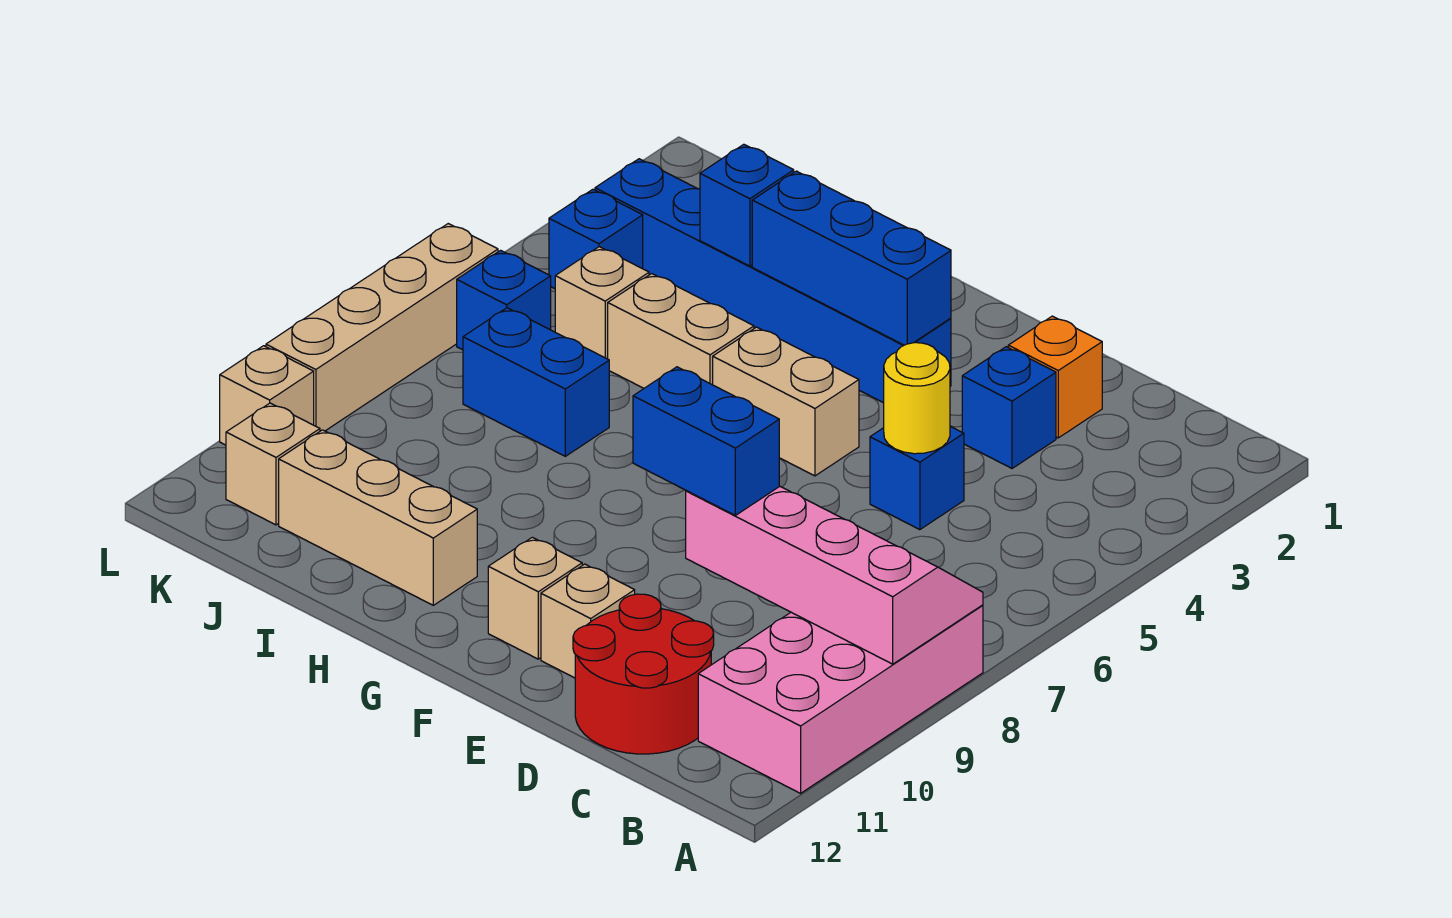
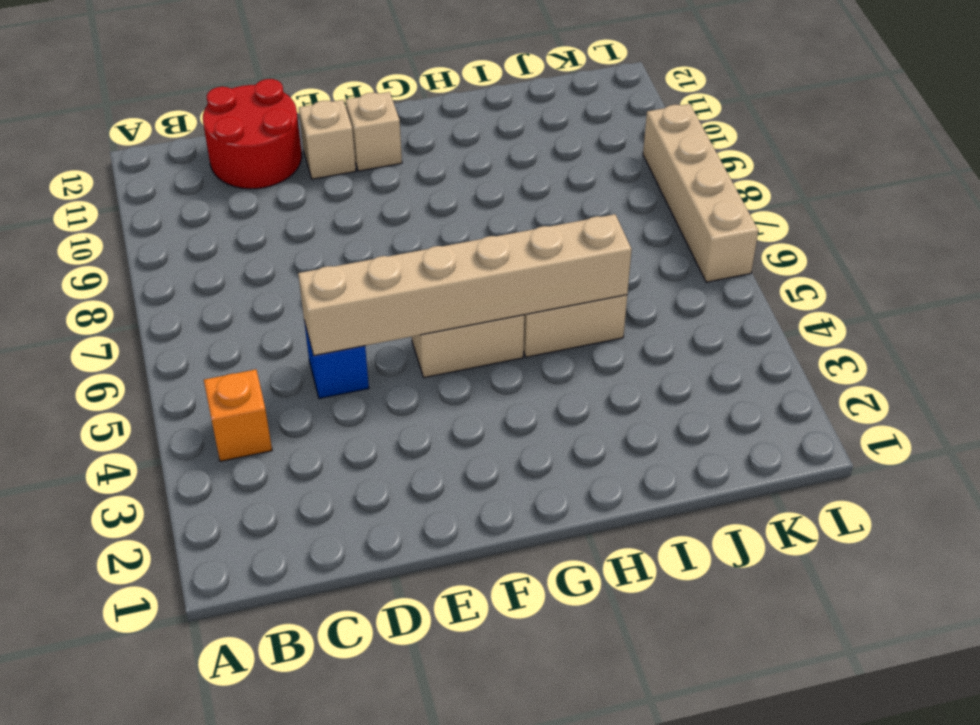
orange 1x1 brick [204,369,272,461] -> orange 1x1 brick moved to [1008,316,1102,438]
tan 1x6 brick [298,214,632,356] -> yellow 1x1 round brick [884,343,950,454]
none -> pink 2x4 brick [698,605,983,793]
none -> blue 1x1 brick [962,347,1056,468]
none -> blue 1x6 brick [595,159,951,403]

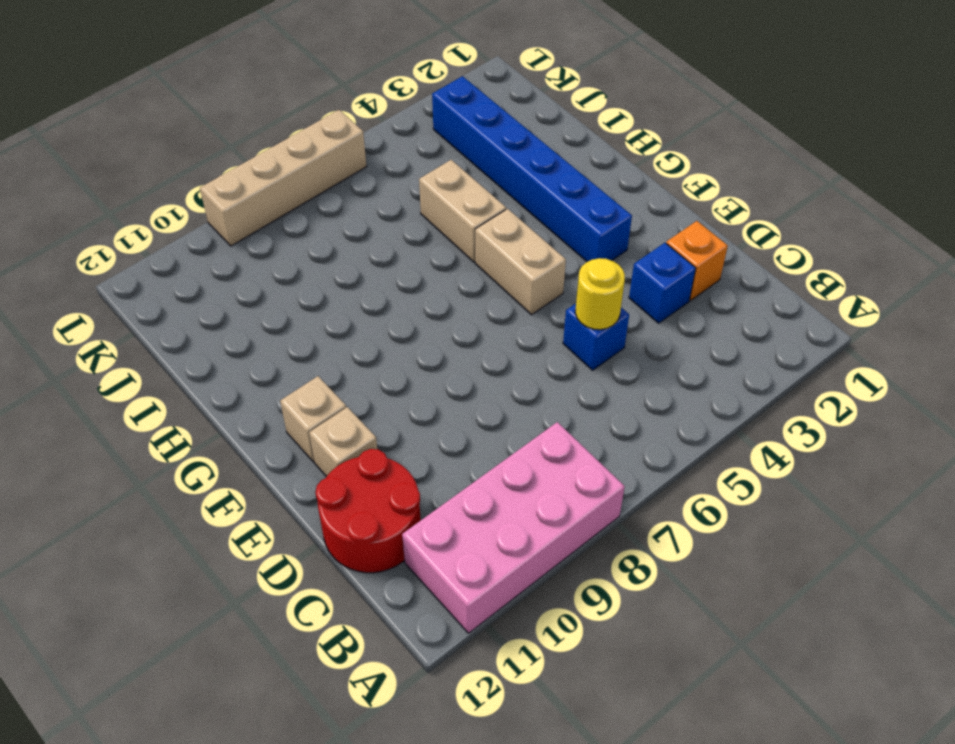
none -> tan 1x3 brick [279,430,477,605]
none -> blue 1x2 brick [463,308,609,456]
none -> tan 1x1 brick [555,247,649,359]

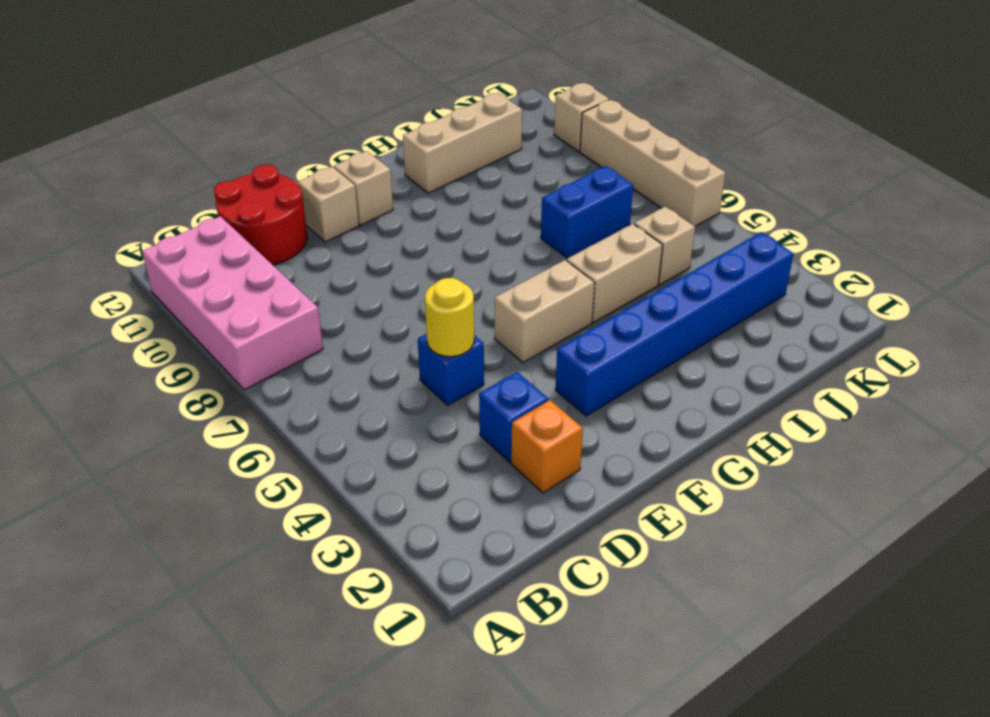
none -> blue 1x1 brick [549,189,643,289]
none -> blue 1x1 brick [457,250,551,350]
none -> tan 1x1 brick [226,403,320,525]

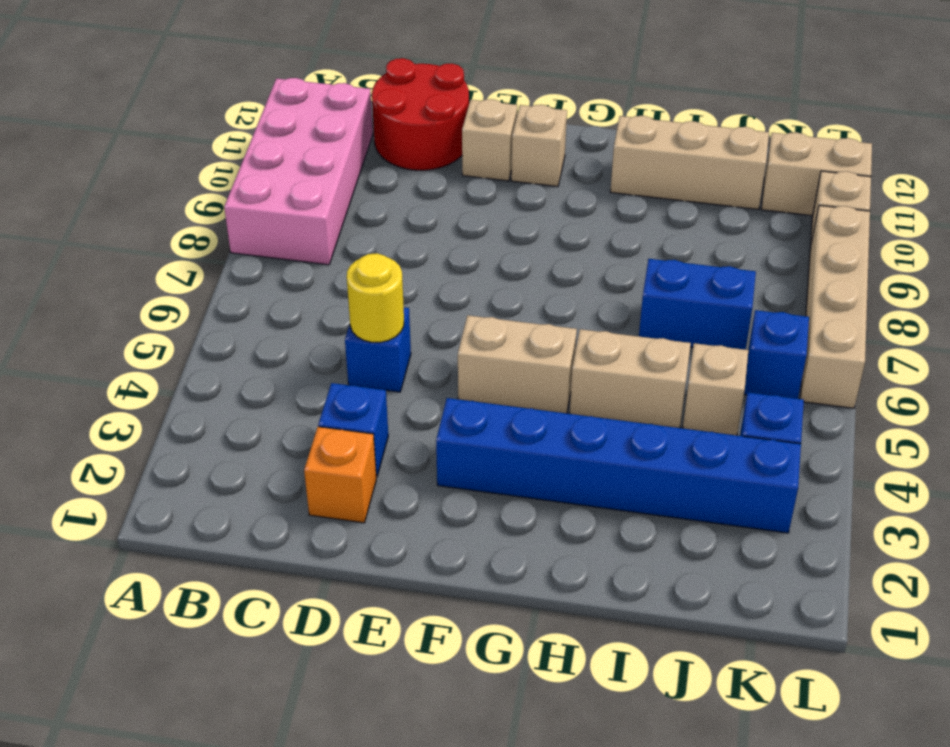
tan 1x2 brick [761,132,872,216] -> tan 1x1 brick [226,403,320,525]
none -> pink 2x4 slope [686,486,983,664]
none -> blue 1x3 brick [752,171,951,345]
none -> blue 1x1 brick [700,144,794,266]

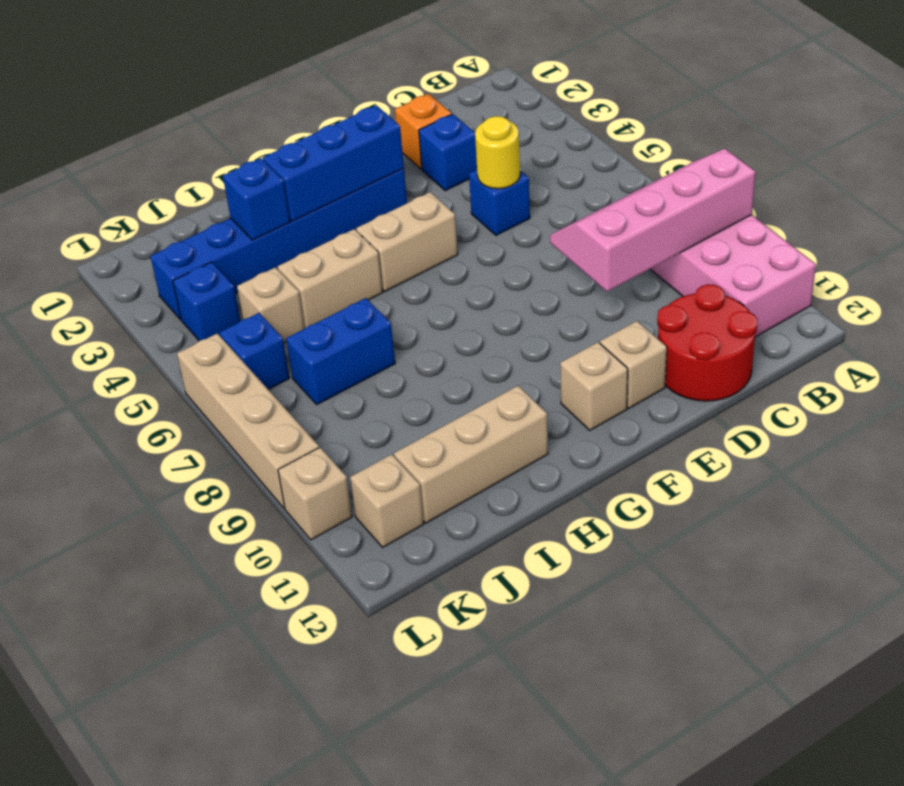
none -> blue 1x2 brick [633,367,779,515]

